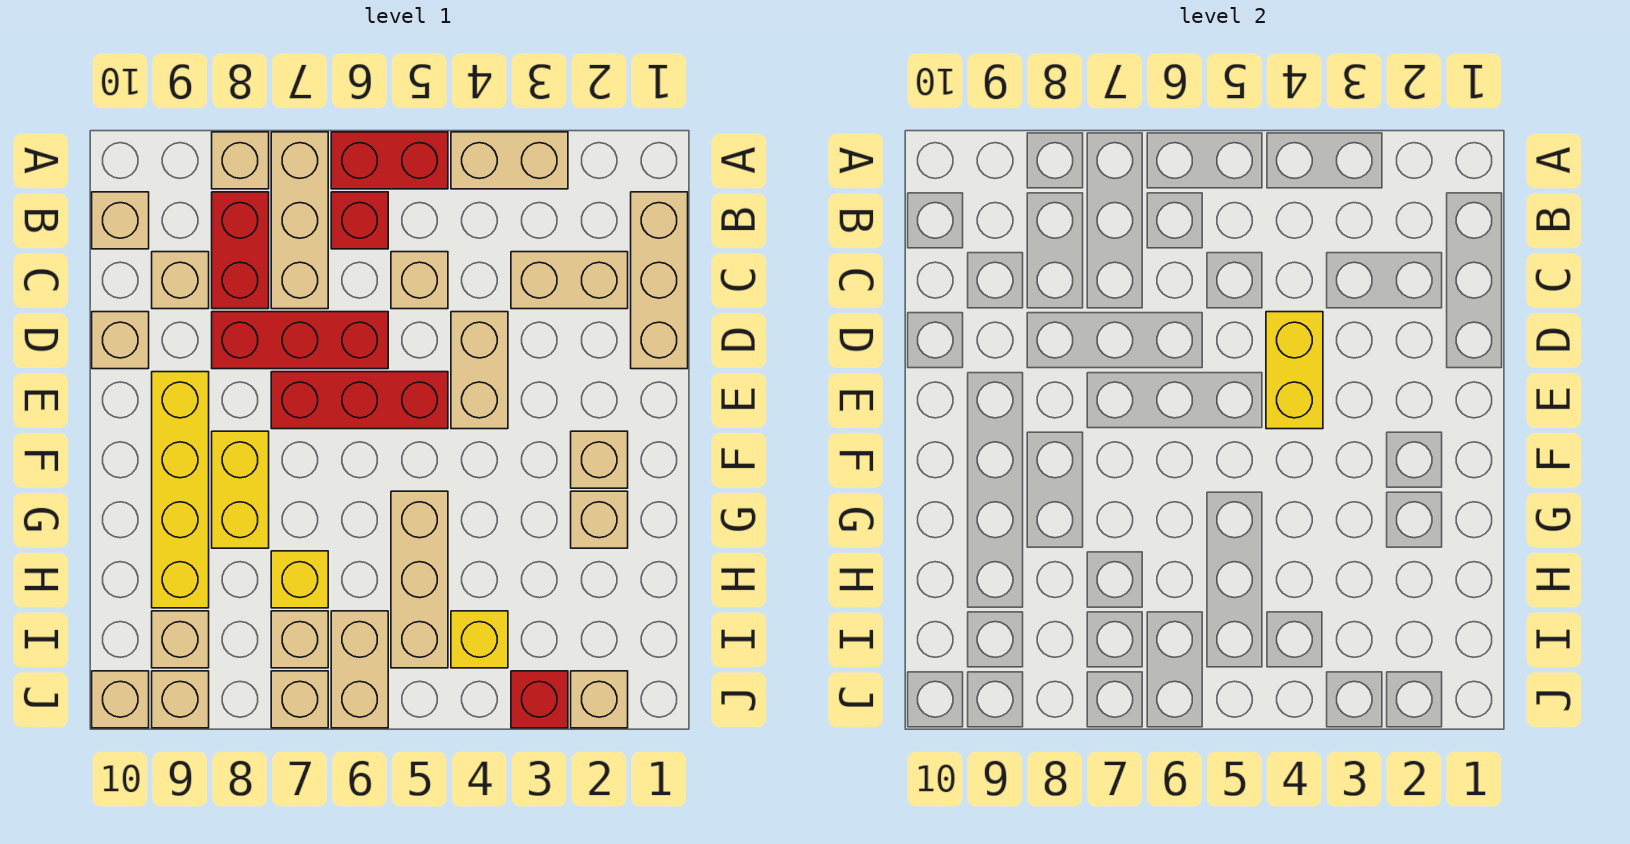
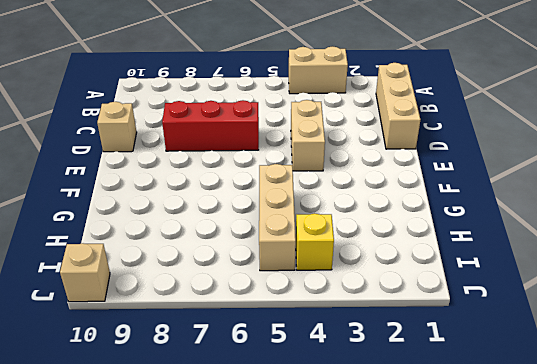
none -> red 1x2 brick [331,132,448,189]
none -> tan 1x3 brick [271,132,328,309]
none -> tan 1x1 brick [212,132,269,189]
none -> red 1x1 brick [331,192,388,249]

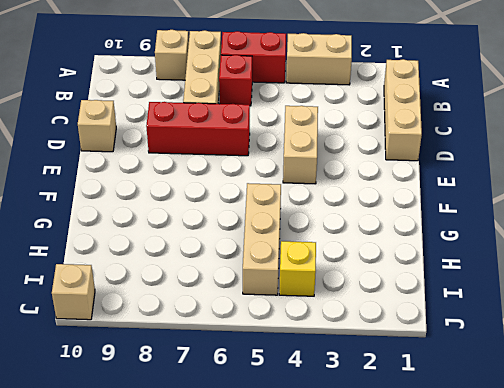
none -> red 1x2 brick [212,192,269,309]
none -> tan 1x1 brick [92,192,149,249]
none -> tan 1x2 brick [511,252,628,309]
none -> tan 1x1 brick [391,252,448,309]

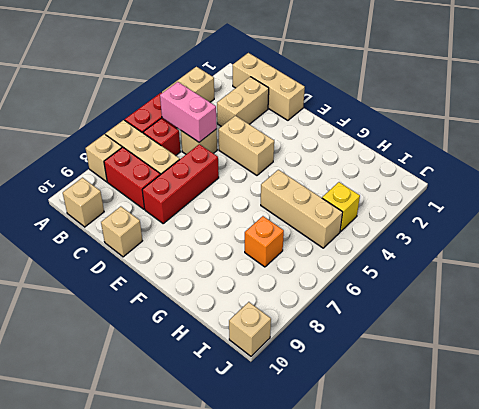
pink 1x2 brick [160,82,217,142] -> none
orange 1x1 brick [245,216,284,267] -> yellow 1x1 brick [271,551,328,608]
none -> tan 1x1 brick [152,252,209,309]
none -> red 1x3 brick [271,372,448,429]
none -> yellow 1x4 brick [152,372,209,608]
none -> tan 1x1 brick [571,431,628,488]

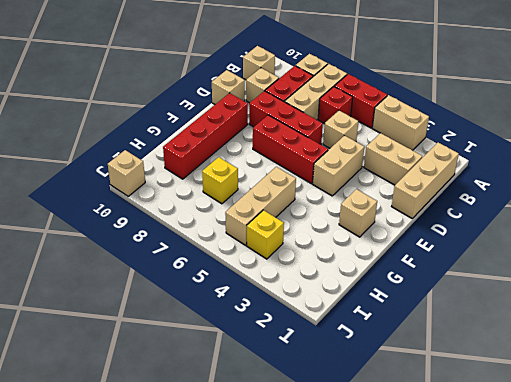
red 1x4 brick [163,93,248,179] -> yellow 1x4 brick [152,372,209,608]
none -> yellow 1x2 brick [212,431,269,548]
none -> tan 1x1 brick [571,491,628,548]
none -> tan 1x2 brick [331,611,388,728]
none -> tan 1x1 brick [271,611,328,668]

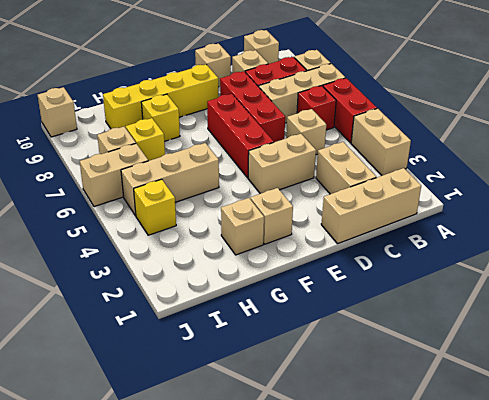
yellow 1x1 brick [141,94,180,141] -> yellow 1x2 brick [212,431,269,548]
none -> tan 1x1 brick [152,611,209,668]
none -> tan 1x1 brick [571,671,628,728]
none -> red 1x1 brick [511,671,568,728]
none -> tan 1x1 brick [271,671,328,728]

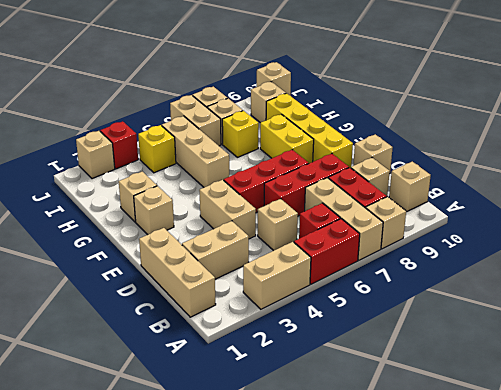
none -> tan 1x1 brick [152,671,209,728]
none -> yellow 1x2 brick [1266,312,1323,429]

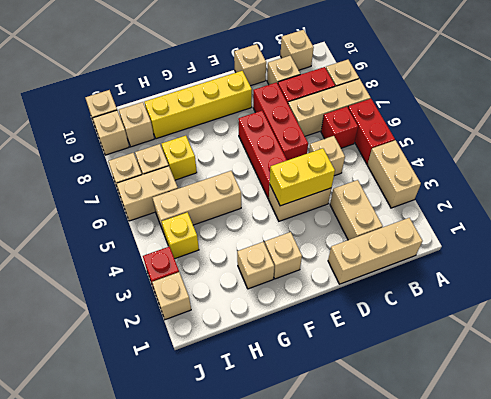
none -> yellow 1x2 brick [212,431,269,548]

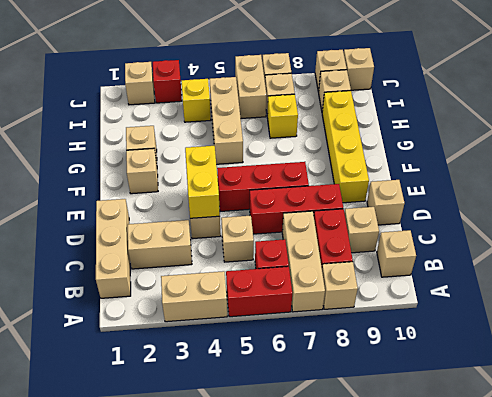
none -> yellow 1x2 brick [212,431,269,548]

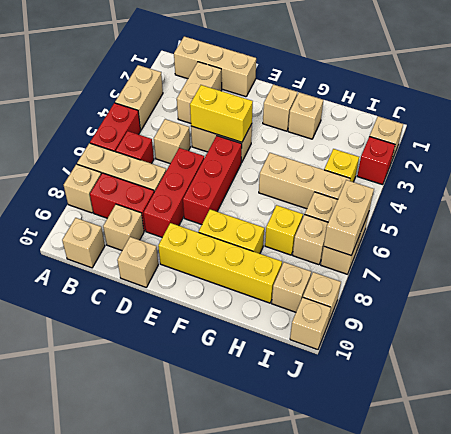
tan 1x2 brick [324,180,374,255] -> none

